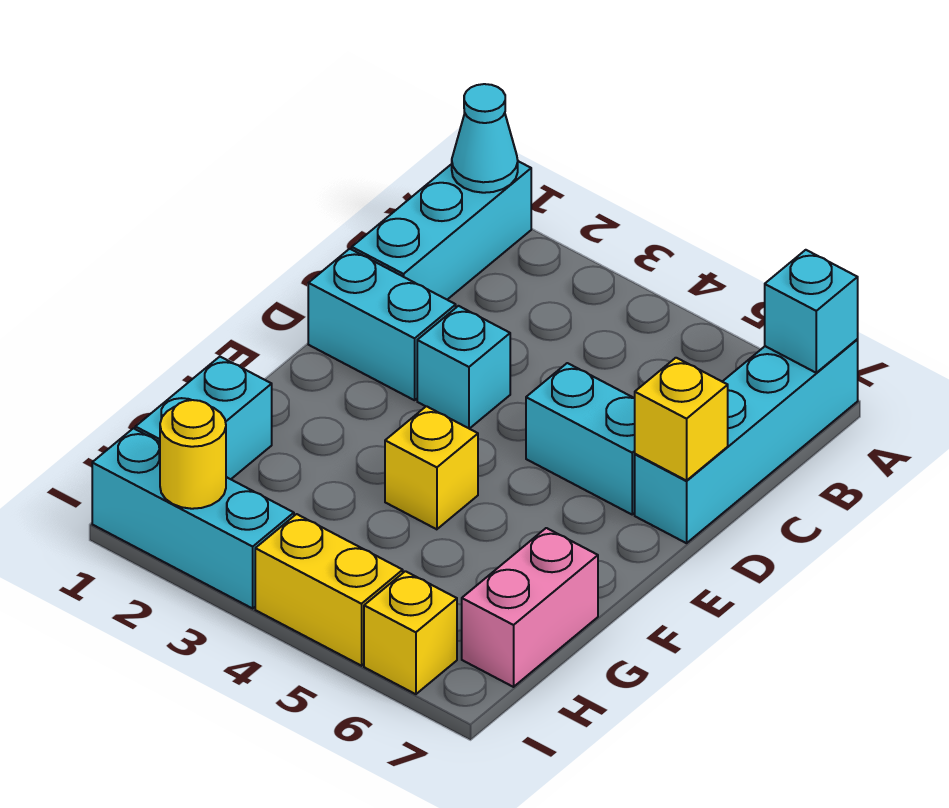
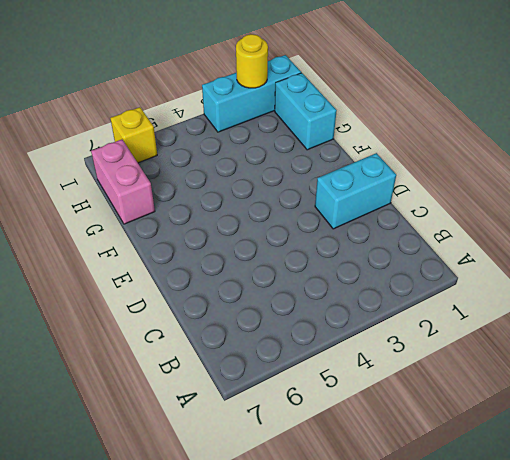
none -> cyan 1x3 brick [352,161,531,300]
none -> cyan 1x4 brick [635,340,858,543]
none -> cyan 1x1 brick [417,306,510,429]

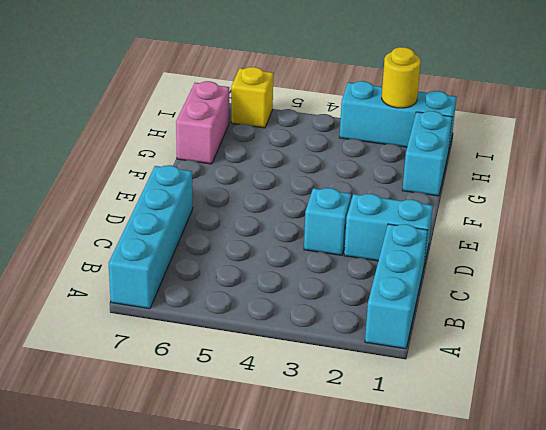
none -> cyan 1x2 brick [526,363,635,514]
none -> yellow 1x1 brick [385,406,478,529]
none -> yellow 1x2 brick [255,514,403,666]

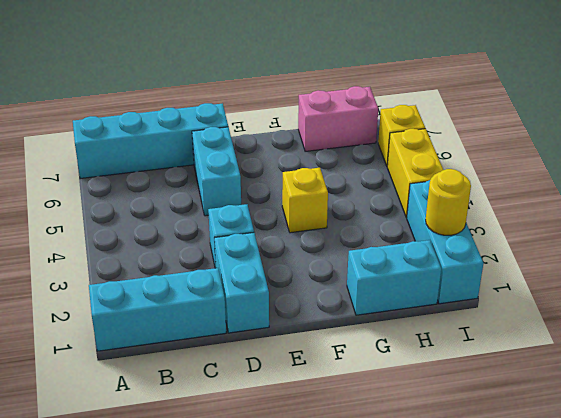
none -> cyan 1x1 cone [452,84,518,193]
none -> cyan 1x1 brick [765,250,858,373]
none -> yellow 1x1 brick [635,358,728,481]

